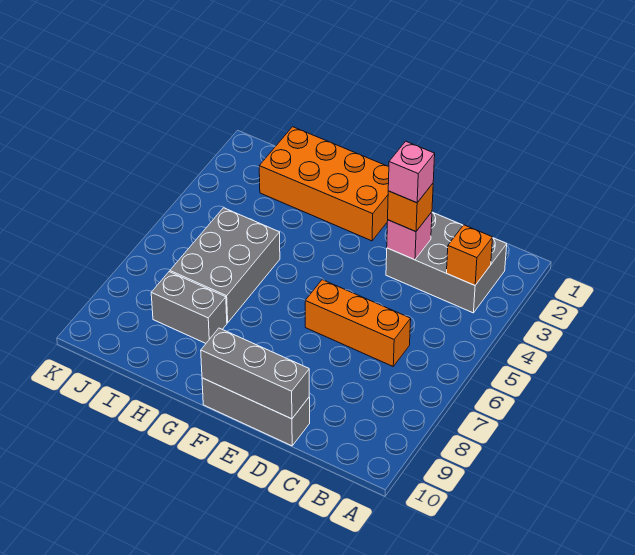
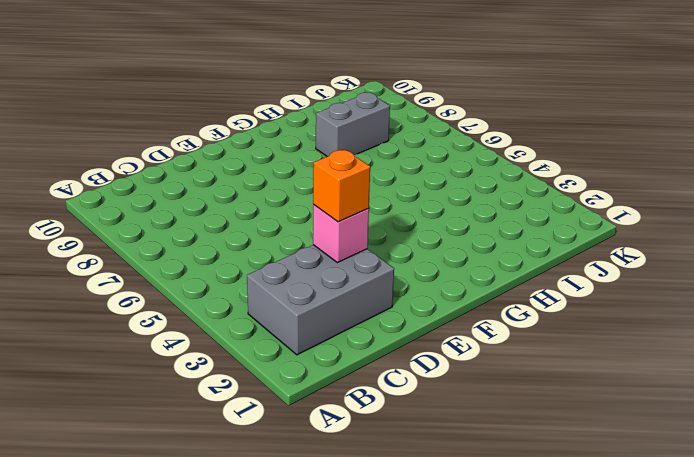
none -> orange 1x3 brick [305,280,411,366]
none -> grey 1x3 brick [202,378,310,446]

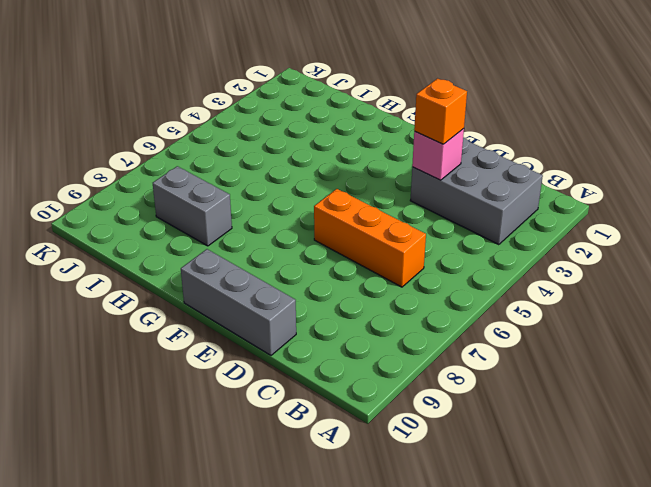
none -> orange 2x4 brick [259,127,389,241]
none -> grey 2x3 brick [170,208,280,323]

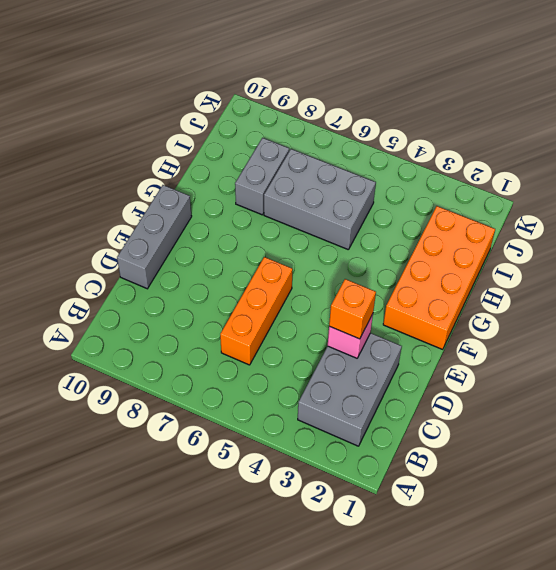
none -> orange 1x1 brick [447,225,493,285]
none -> grey 1x3 brick [201,328,309,419]

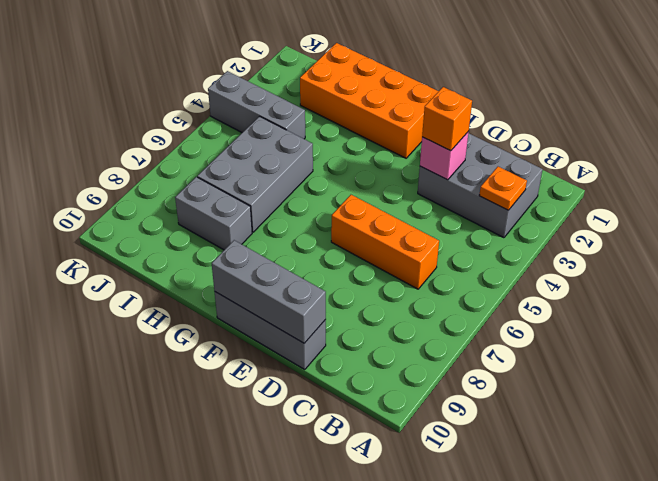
orange 1x1 plate [479,167,527,210] -> orange 1x1 brick [447,225,493,285]
grey 1x3 brick [208,71,305,139] -> none
none -> pink 1x1 brick [388,141,435,203]

